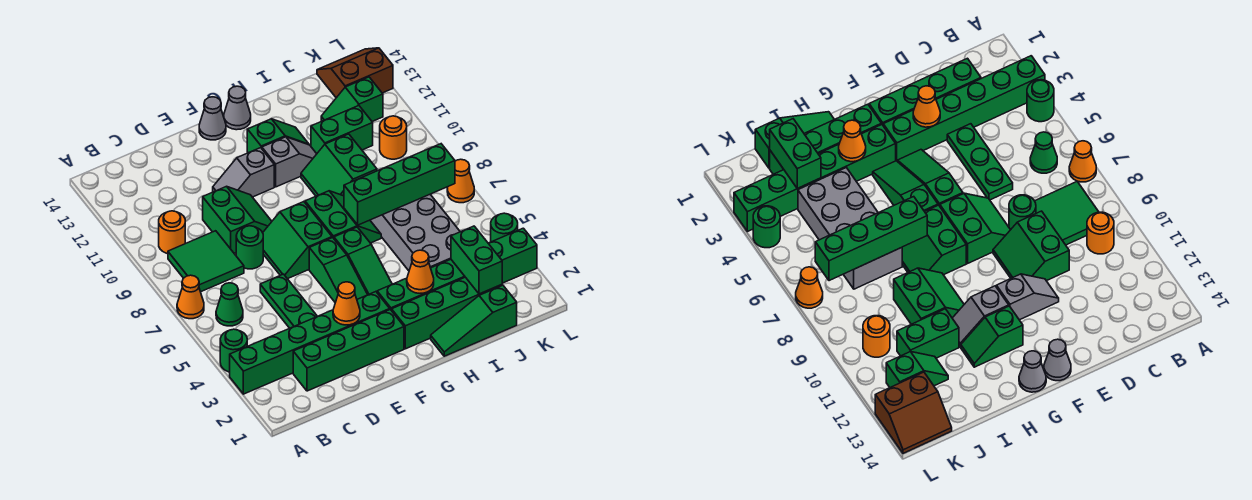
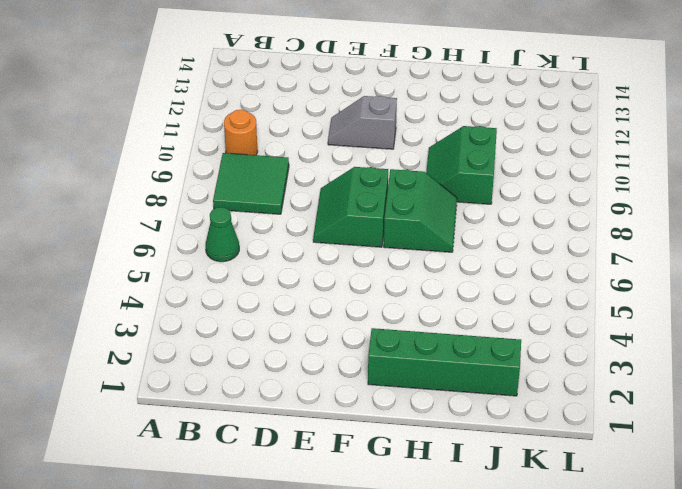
none -> green 1x6 brick [230,292,390,394]
none -> green 1x1 round brick [220,329,247,372]
none -> orange 1x1 cone [177,275,204,319]
none -> green 1x4 brick [293,310,404,391]

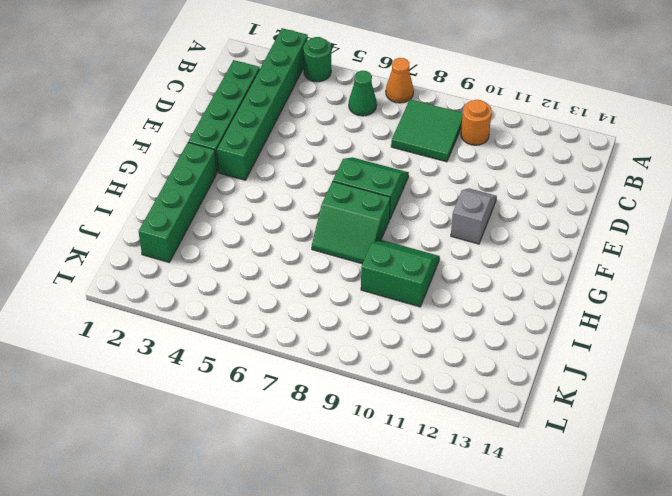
none -> green 1x3 plate [260,274,317,328]
none -> green 1x1 round brick [236,226,263,269]
none -> green 2x2 slope [203,186,272,253]
none -> green 1x3 slope [309,238,368,303]

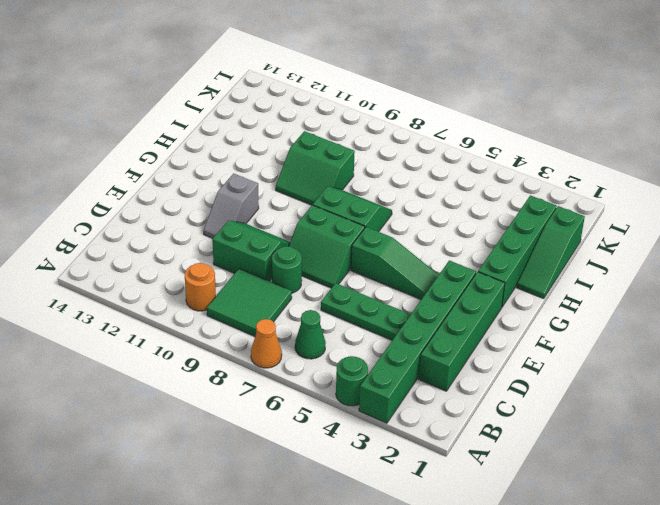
none -> grey 1x1 cone [199,97,226,140]
none -> green 1x6 brick [377,228,537,311]
none -> green 1x3 slope [334,227,392,295]
none -> grey 1x2 slope [262,137,316,187]

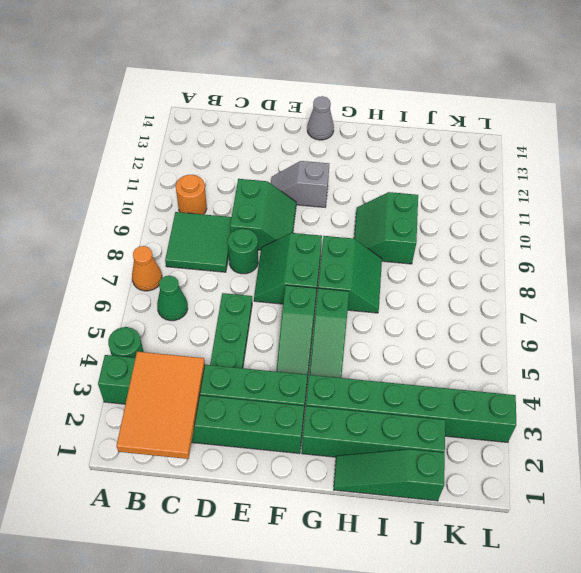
orange 2x3 tile [116,352,205,459] -> none
none -> grey 1x2 slope [262,137,316,187]
none -> green 1x2 slope [247,119,309,153]
none -> grey 1x1 cone [224,86,251,130]
none -> grey 2x4 brick [370,195,460,271]

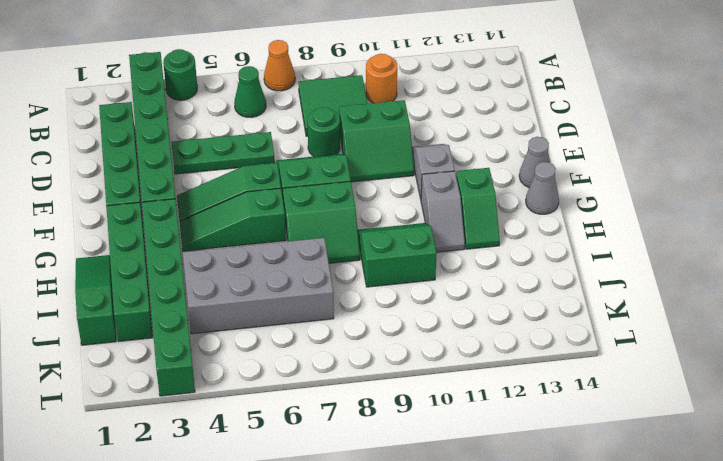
none -> green 1x2 brick [311,106,373,154]
none -> green 1x2 slope [321,77,383,121]
none -> orange 1x1 round brick [380,116,407,159]
none -> brown 2x2 slope [317,48,393,98]

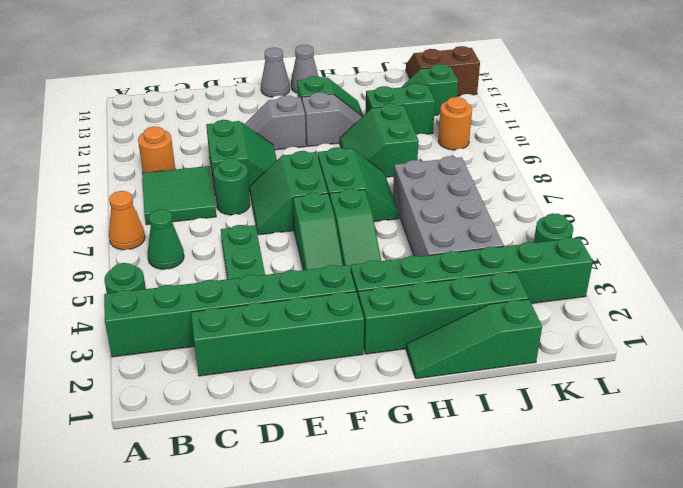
none -> orange 1x1 cone [447,159,474,203]
none -> orange 1x1 cone [333,282,360,325]
none -> orange 1x1 cone [407,250,434,293]
none -> green 1x4 brick [344,144,455,225]

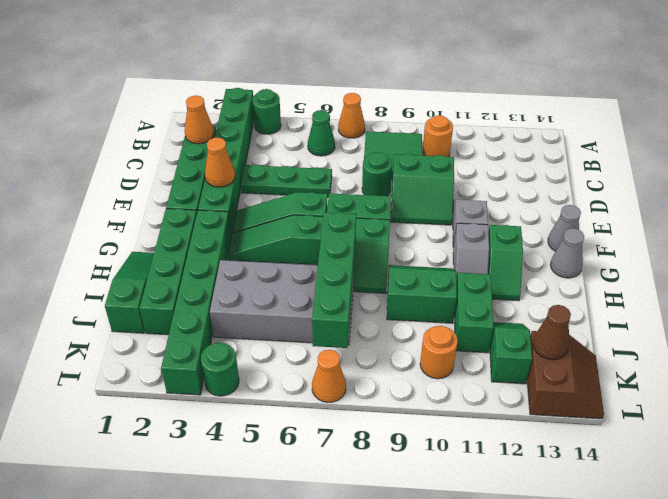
orange 1x1 cone [185,96,214,144] -> orange 1x1 cone moved to [407,250,434,293]
brown 1x1 cone [533,305,571,360] -> none
none -> green 1x2 brick [451,226,502,294]

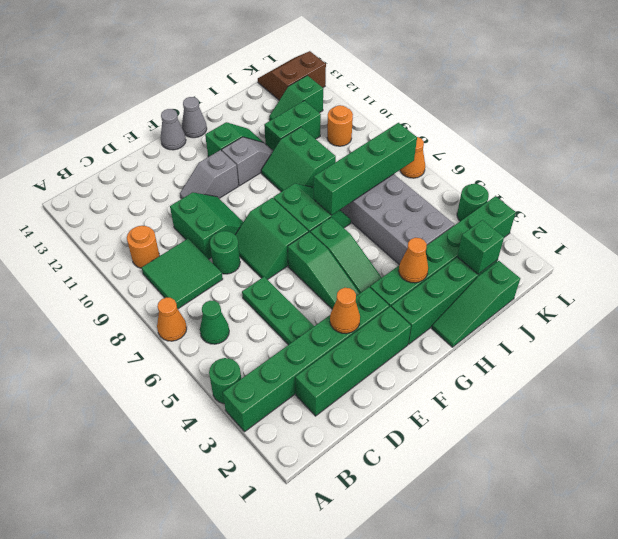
green 1x1 brick [457,220,504,274] -> green 1x2 brick [451,226,502,294]

